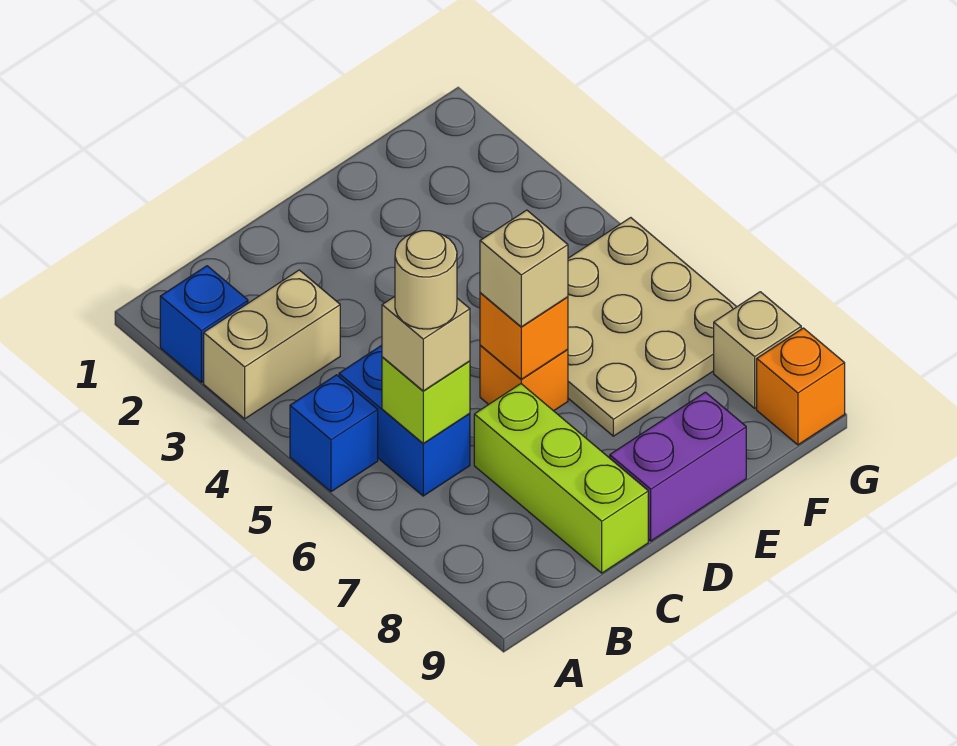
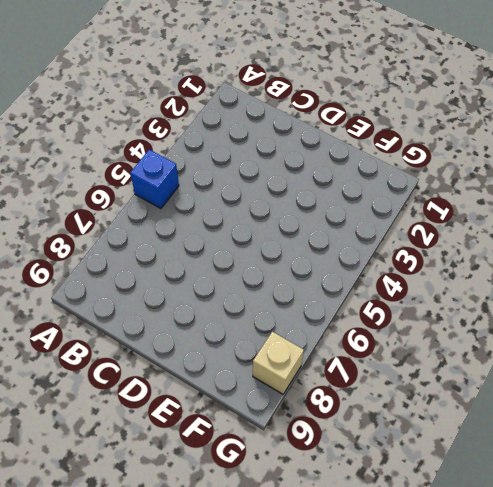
none -> blue 1x1 brick [160,266,248,382]
none -> tan 1x2 brick [204,270,340,419]
none -> blue 1x2 brick [339,345,470,496]

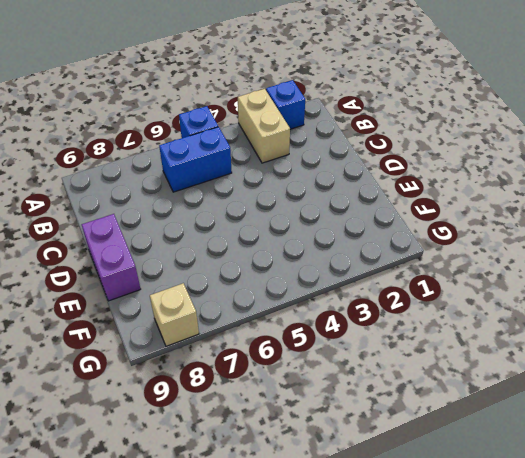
none -> lime 1x3 brick [474,384,648,573]
none -> orange 1x1 brick [480,346,568,411]
none -> tan 3x3 plate [568,218,736,436]

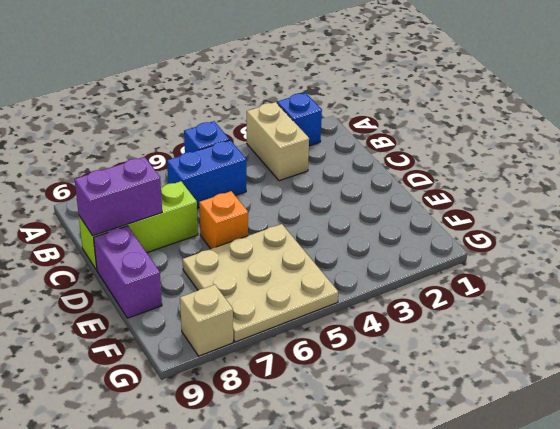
purple 1x2 brick [75,157,162,236] -> none
none -> orange 1x1 brick [757,328,845,445]
none -> lime 1x1 brick [382,357,470,443]
none -> orange 1x1 brick [480,293,568,379]

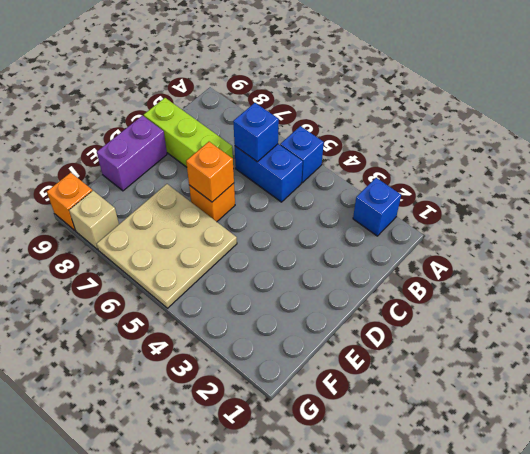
blue 1x1 brick [233,103,279,162] -> lime 1x1 brick [382,357,470,443]
none -> tan 1x2 brick [204,270,340,419]
none -> tan 1x1 brick [382,297,470,391]
none -> tan 1x1 brick [480,210,568,327]

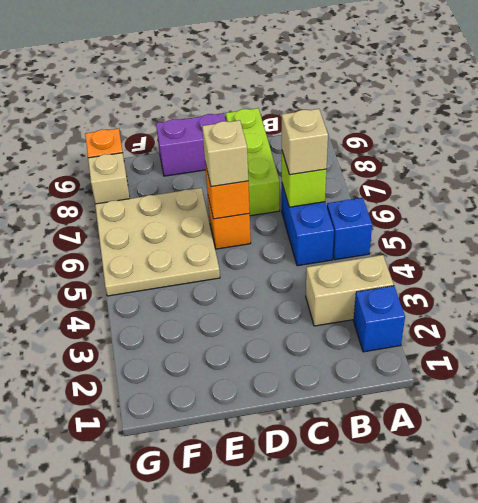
none -> tan 1x1 round brick [395,231,457,329]

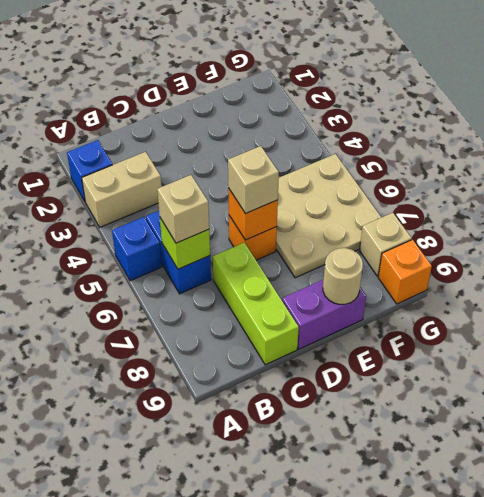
tan 1x1 round brick [323,248,363,304] -> tan 1x1 round brick moved to [395,231,457,329]

